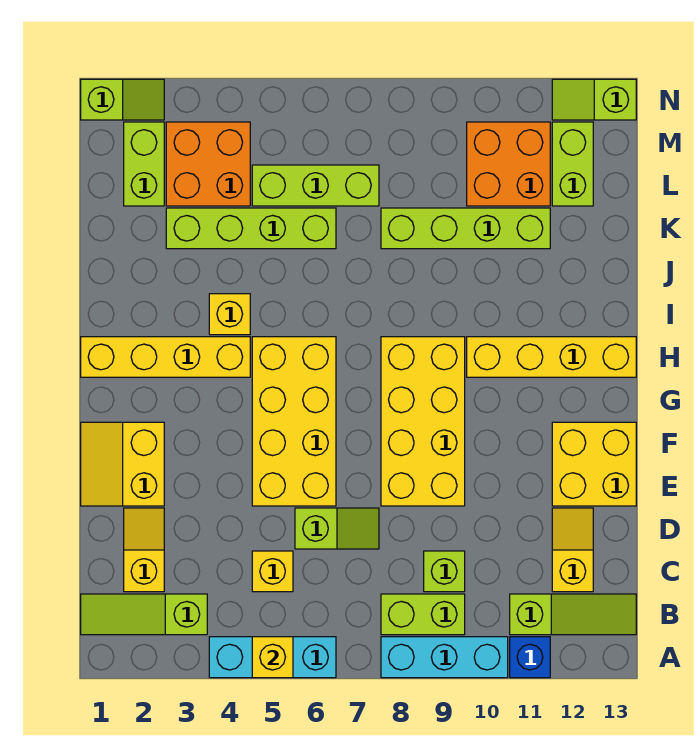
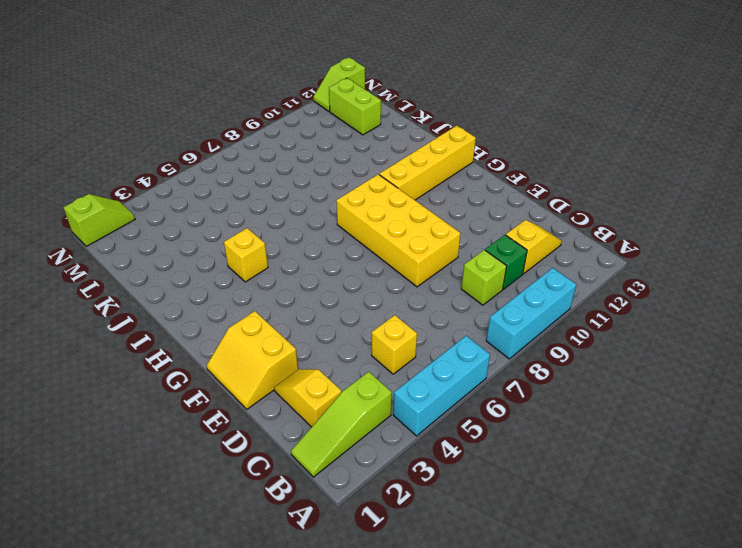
green 1x1 brick [485,235,527,289] -> none
yellow 1x2 slope [506,220,562,274] -> yellow 1x2 slope turned to [552,508,593,592]
none -> blue 1x1 brick [510,637,550,678]
none -> lime 1x2 brick [381,594,465,635]
none -> lime 1x3 slope [510,594,636,635]

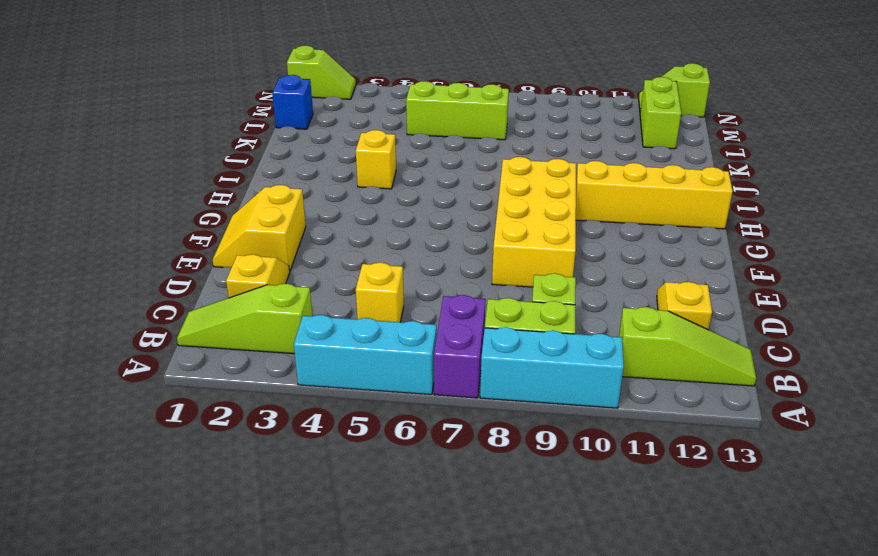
purple 1x2 brick [434,295,486,398] -> none
blue 1x1 brick [272,75,313,129] -> blue 1x1 brick moved to [510,637,550,678]
none -> lime 1x2 slope [295,508,379,549]
none -> yellow 2x4 brick [252,337,336,506]
none -> yellow 2x2 brick [552,422,636,506]

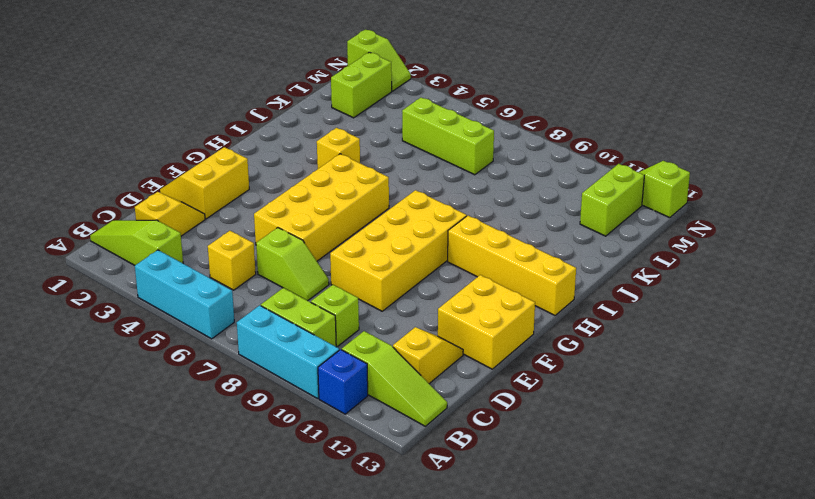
none -> yellow 1x4 brick [81,337,250,377]
none -> lime 1x4 brick [166,208,336,249]
none -> lime 1x4 brick [381,208,550,249]

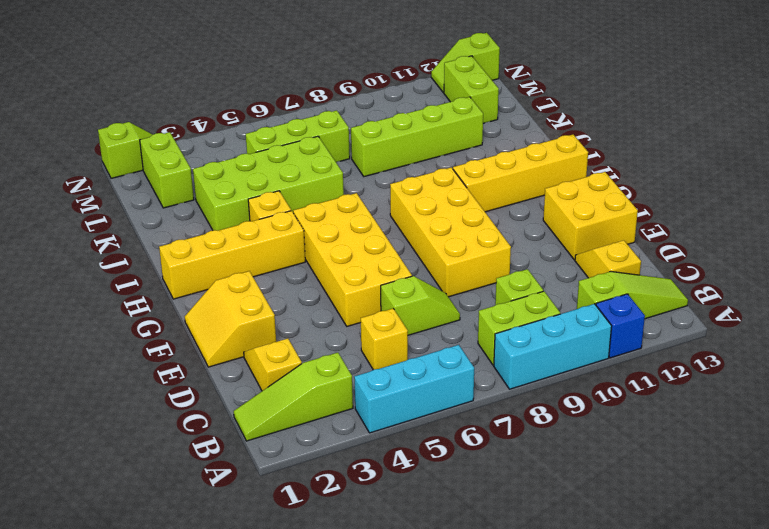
lime 2x4 brick [193,136,344,231] -> lime 1x4 brick [166,208,336,249]
none -> orange 2x2 brick [166,122,250,206]
none -> orange 2x2 brick [467,122,550,206]
none -> yellow 1x1 brick [252,637,293,678]

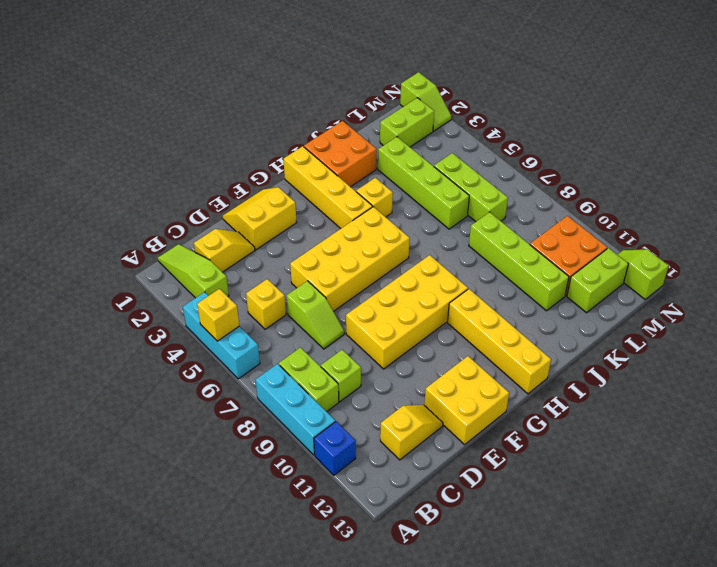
orange 2x2 brick [304,121,377,187] -> orange 2x2 brick moved to [166,122,250,206]
none -> lime 1x3 slope [510,594,636,635]

